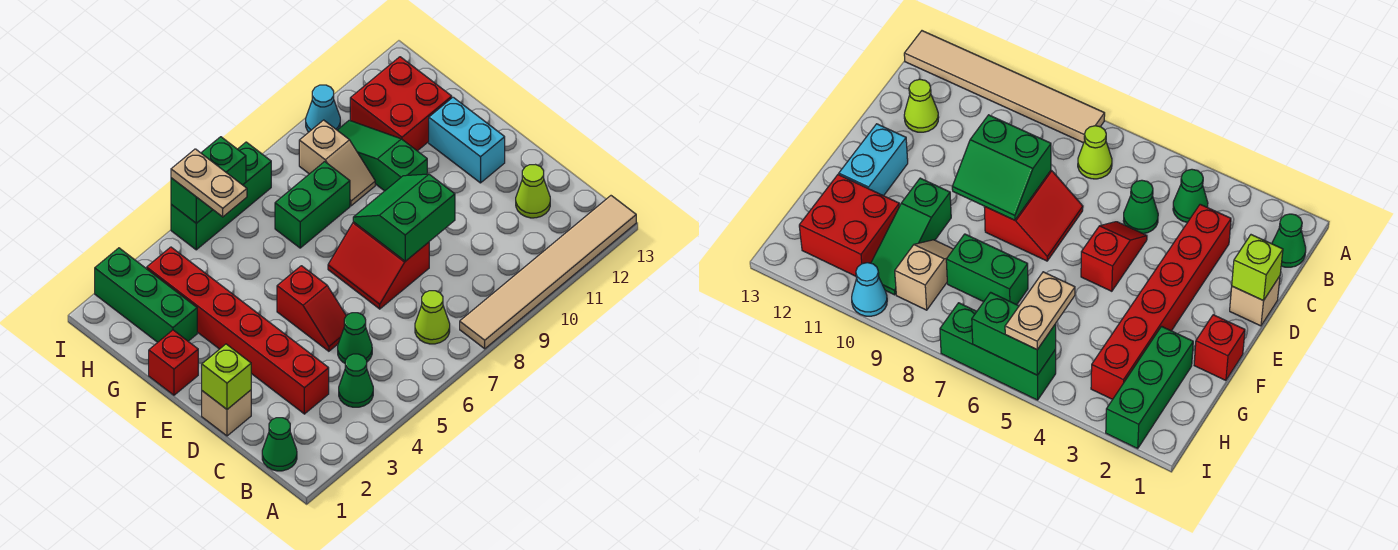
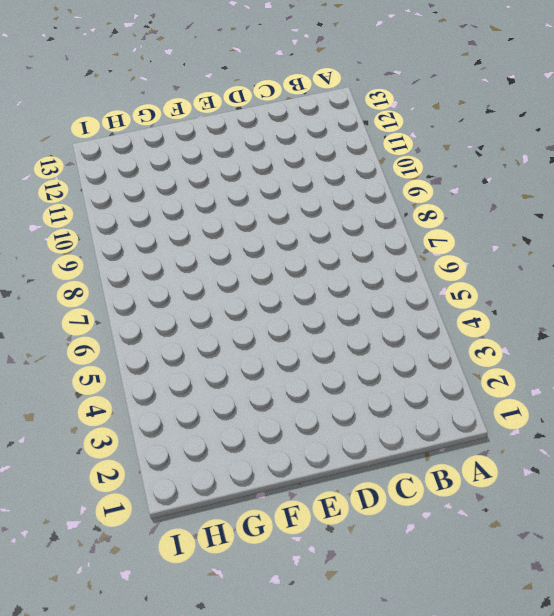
none -> tan 1x6 tile [460,196,636,349]
none -> green 1x1 cone [262,418,297,471]
none -> green 1x1 cone [339,354,373,407]

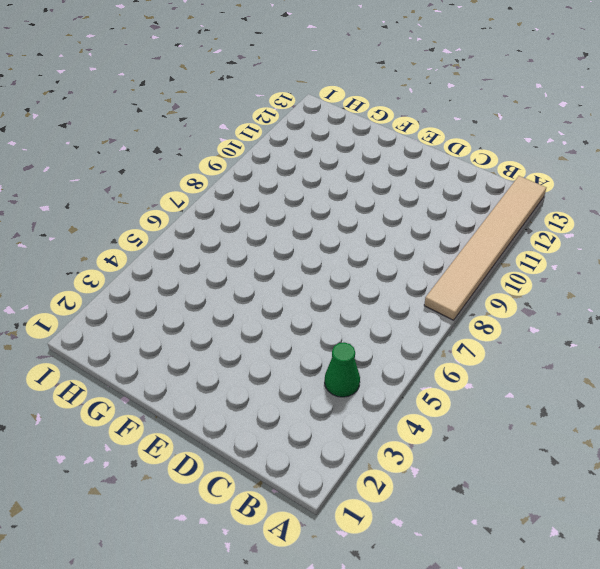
none -> green 1x1 cone [262,418,297,471]
none -> lime 1x1 cone [415,291,450,344]
none -> red 1x6 brick [147,247,329,414]

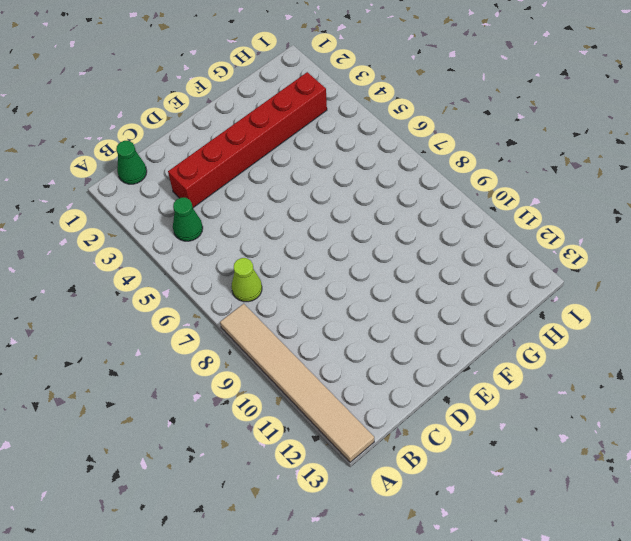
none -> green 1x1 cone [338,313,372,363]
none -> lime 1x1 cone [516,165,550,218]
none -> tan 1x1 brick [202,390,251,436]

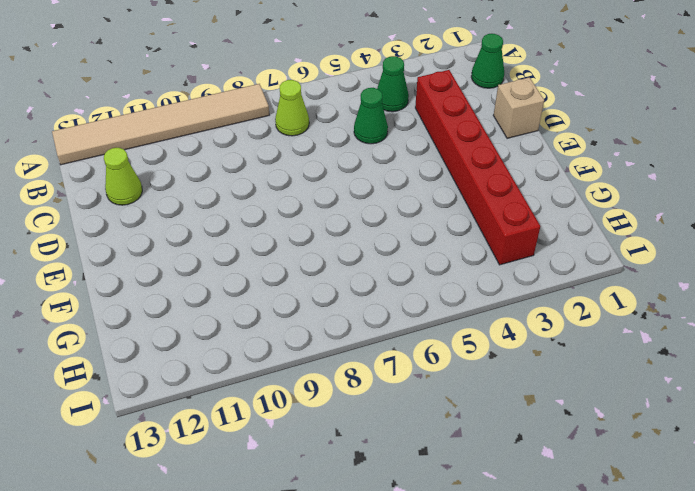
none -> red 1x2 slope [277,266,346,351]
none -> red 2x2 slope [328,222,429,309]
none -> cyan 1x2 brick [429,97,505,183]

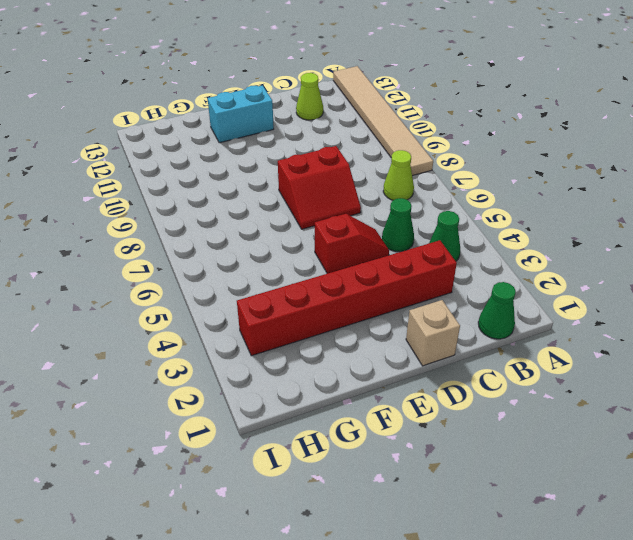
none -> red 1x1 brick [149,330,198,395]
none -> green 1x3 slope [337,120,427,191]
none -> green 1x3 brick [95,248,197,342]

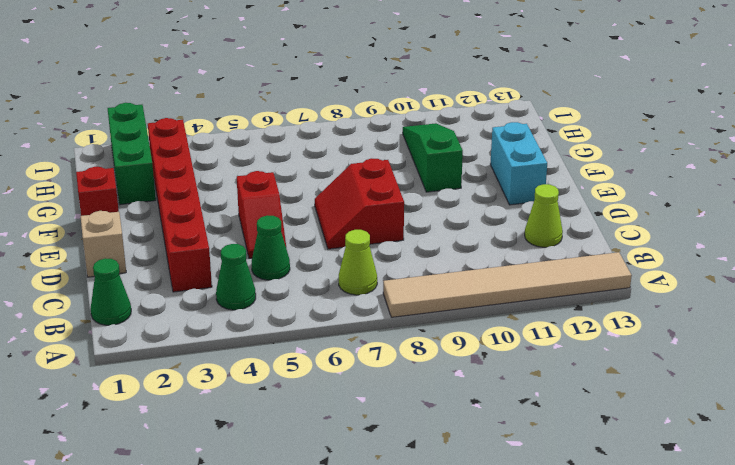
none -> green 1x2 brick [275,162,350,248]
none -> tan 1x2 slope [299,120,375,206]
none -> red 2x2 brick [350,57,452,151]

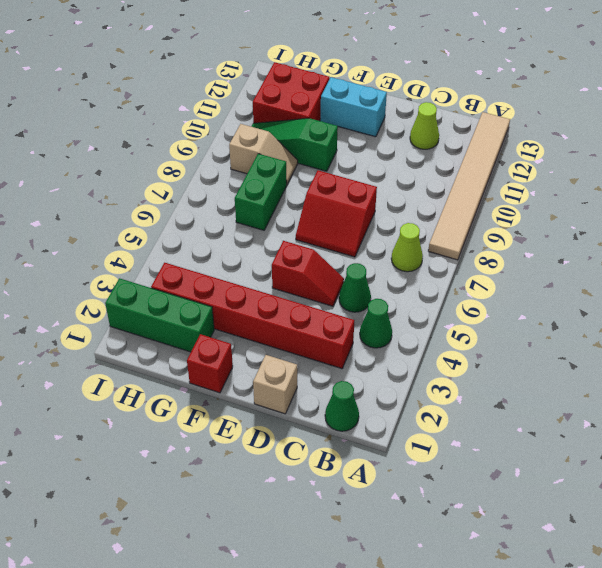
none -> green 1x3 brick [171,142,271,250]
none -> cyan 1x1 cone [306,85,340,132]
none -> lime 1x1 brick [202,344,251,409]

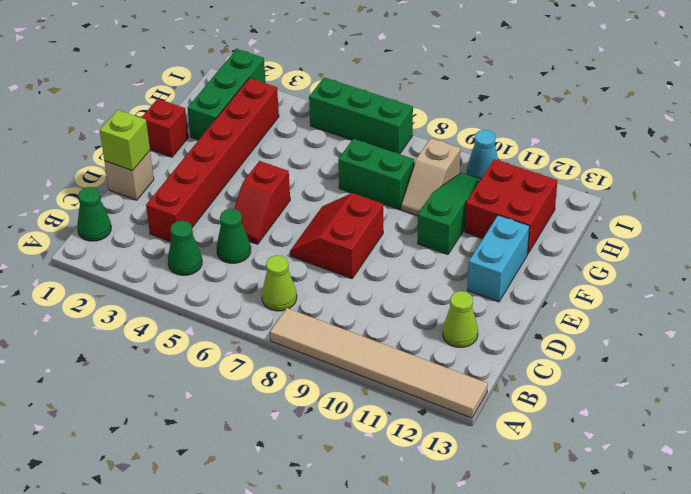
none -> green 2x2 slope [353,174,455,261]
none -> green 1x2 brick [171,137,246,223]
none -> tan 1x2 plate [171,149,247,217]

